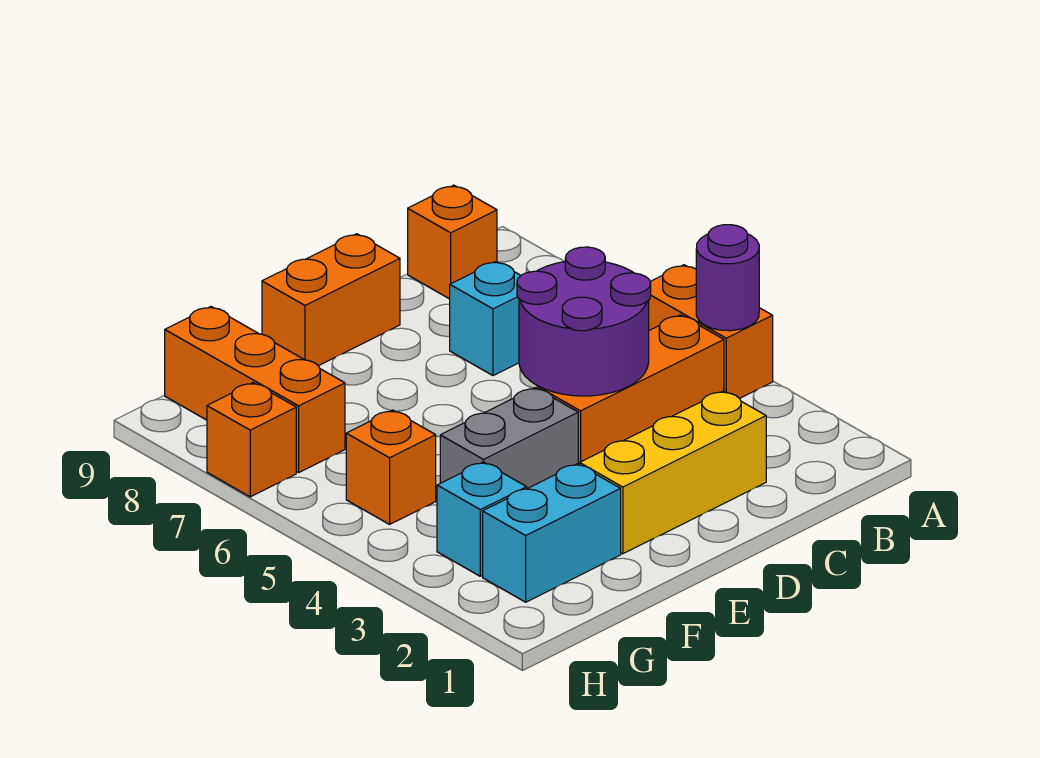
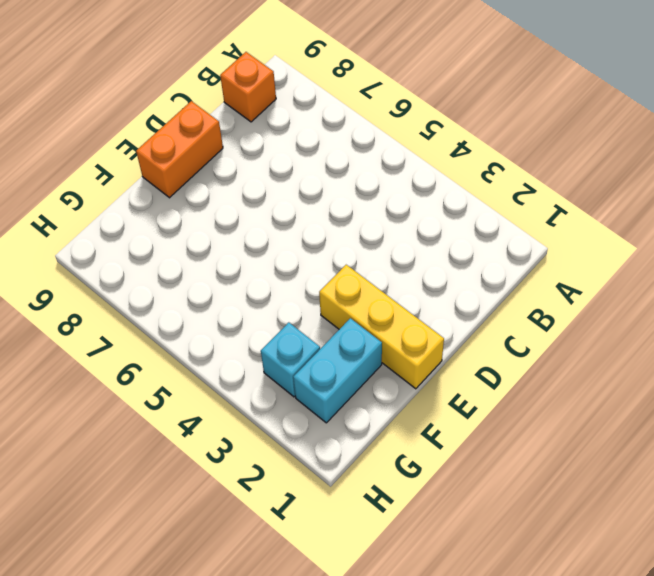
yellow 1x3 brick [319,265,444,389] -> yellow 1x3 brick turned to [580,391,766,554]
none -> orange 1x2 brick [649,265,773,398]
none -> orange 1x3 brick [537,315,724,465]
none -> cyan 1x1 brick [450,262,521,376]

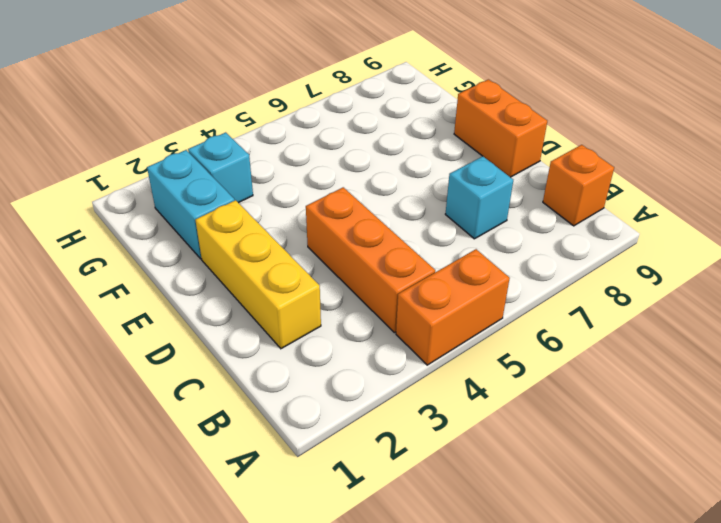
none -> grey 1x2 brick [440,388,578,489]
none -> orange 1x1 brick [346,410,436,524]
none -> orange 1x3 brick [165,307,345,472]

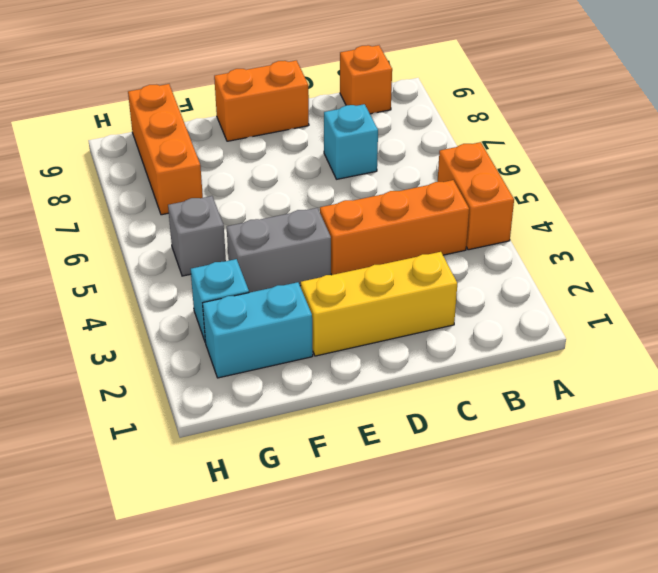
grey 1x1 brick [168,196,226,276] -> orange 1x1 brick [346,410,436,524]
none -> orange 1x1 brick [207,383,296,497]
none -> purple 1x1 round brick [696,225,759,331]
none -> purple 2x2 round brick [517,247,651,396]

